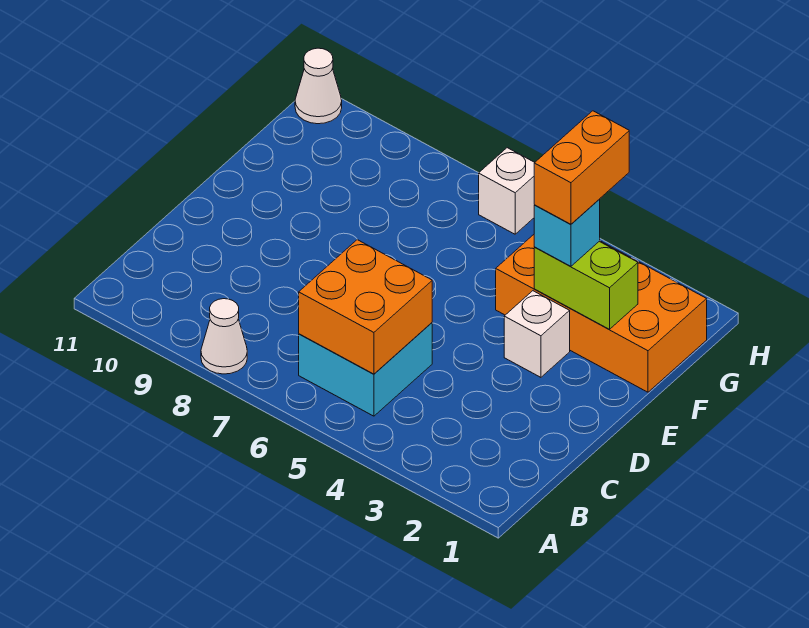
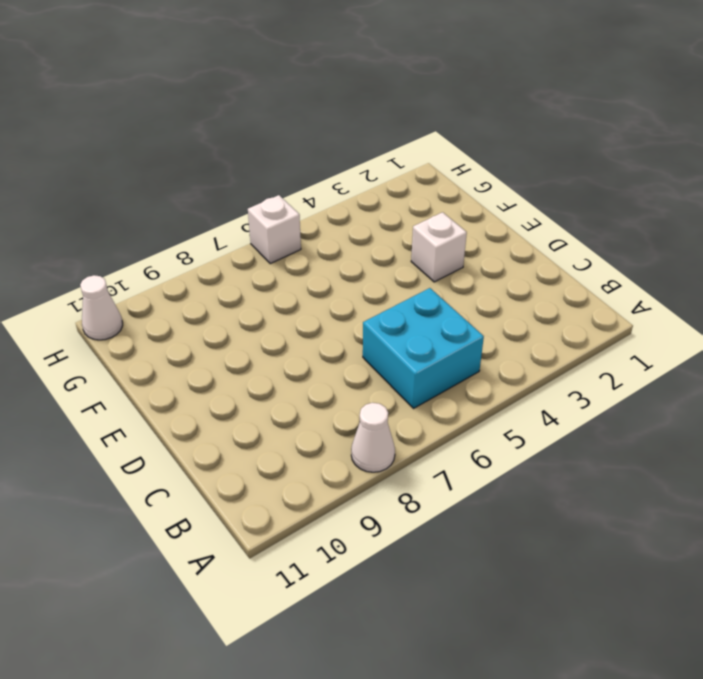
none -> orange 2x4 brick [496,235,707,392]
none -> orange 2x2 brick [299,240,432,374]

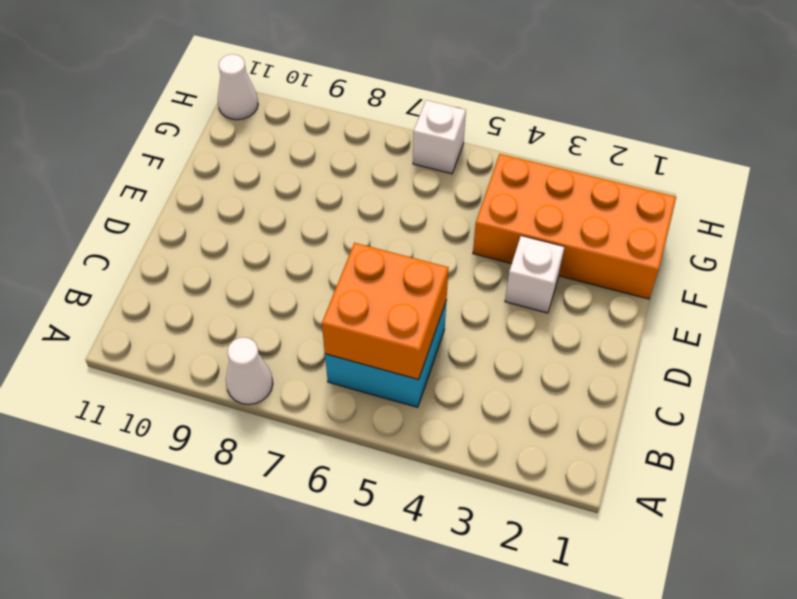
none -> lime 1x2 brick [534,241,638,329]
none -> cyan 1x1 brick [534,200,600,267]

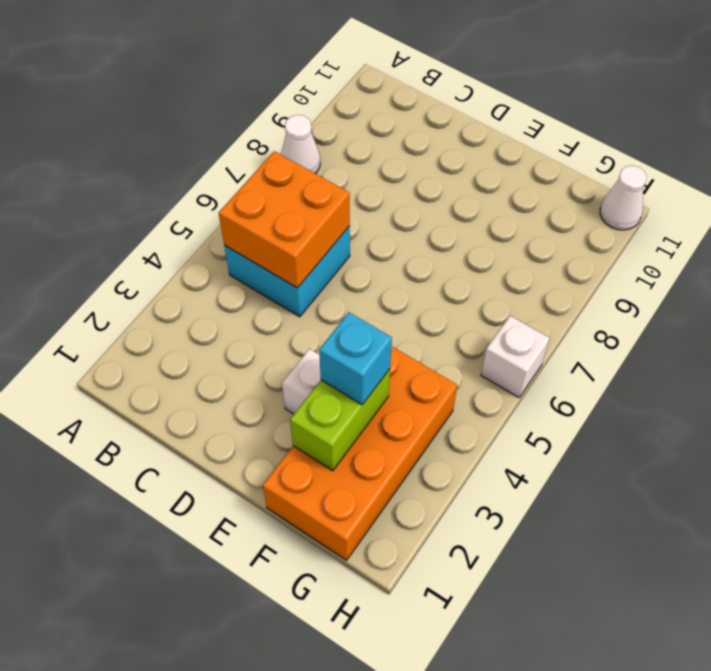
none -> orange 1x2 brick [534,111,629,224]

